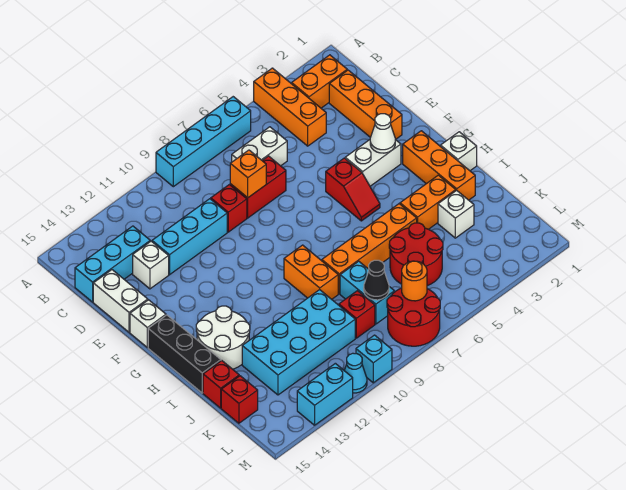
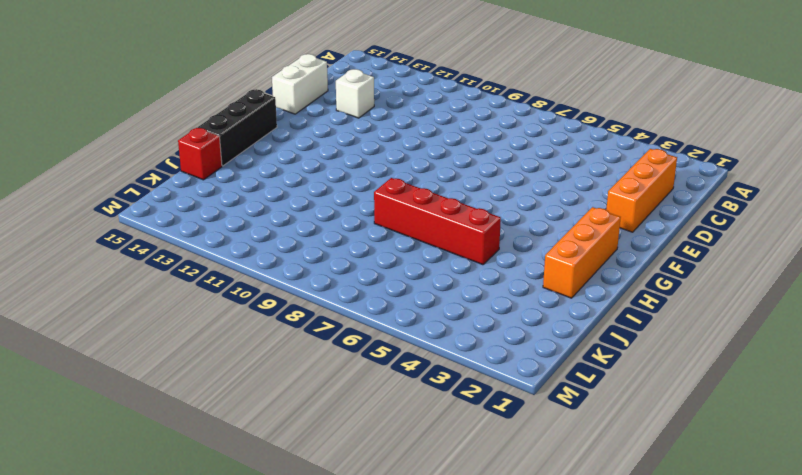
red 1x4 brick [374,178,501,265] -> orange 1x4 brick [322,204,417,294]
none -> orange 1x3 brick [254,68,326,146]
none -> cyan 1x4 brick [156,97,251,187]
none -> orange 1x2 brick [292,55,347,108]
none -> white 1x2 brick [232,127,287,166]

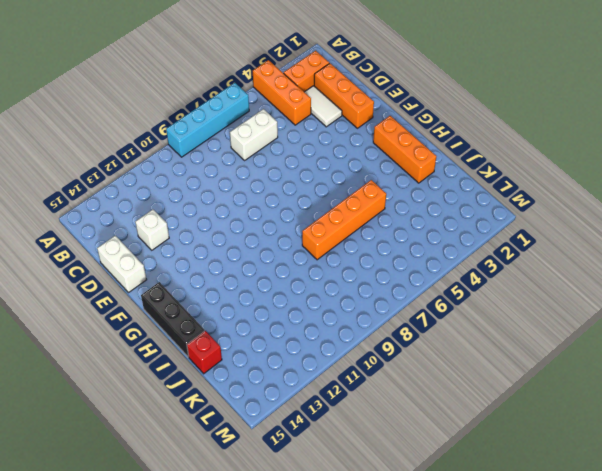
white 1x2 tile [305,86,342,127] -> none
none -> cyan 1x3 brick [75,226,150,302]
none -> red 1x2 brick [230,156,286,218]
none -> red 1x1 brick [211,185,247,232]
none -> cyan 1x3 brick [152,199,227,275]

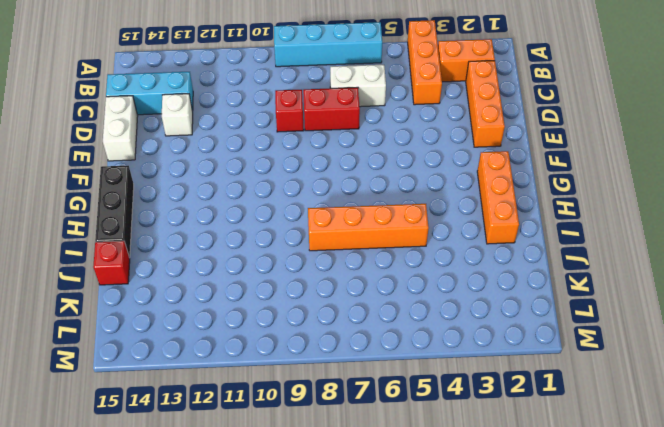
none -> cyan 1x3 brick [152,199,227,275]
none -> white 1x2 brick [345,140,401,186]
none -> red 1x2 slope [326,158,380,221]
none -> white 1x1 brick [130,300,166,347]

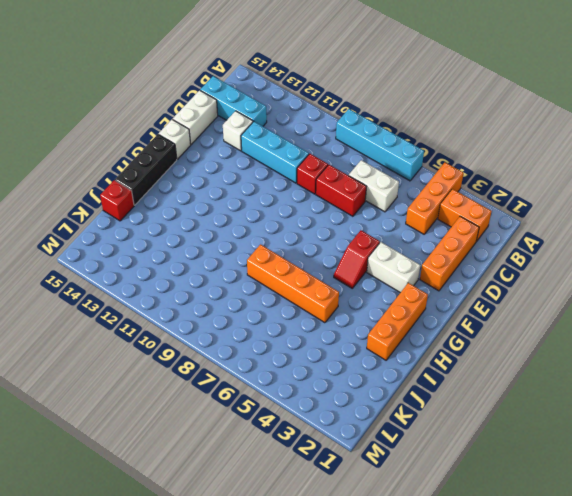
none -> white 1x1 brick [441,132,477,171]
none -> orange 1x2 brick [284,245,338,299]
none -> white 2x2 round brick [196,306,250,369]
none -> orange 1x2 brick [400,175,456,229]

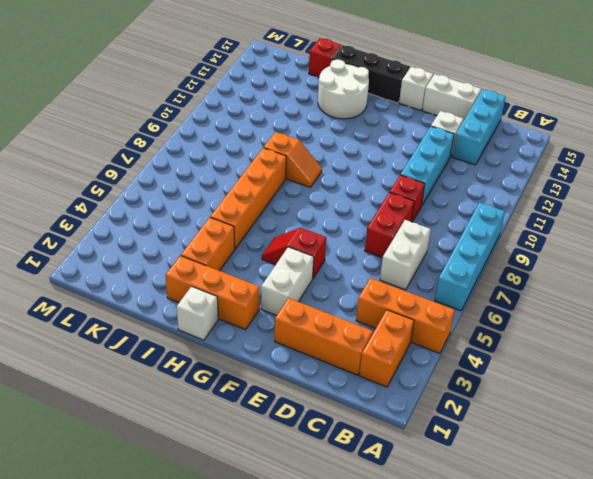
orange 1x2 slope [264,132,322,188] -> orange 1x2 brick [284,245,338,299]
none -> white 1x1 brick [438,190,474,238]
none -> red 2x2 round brick [389,223,443,286]
none -> cyan 1x2 brick [340,261,394,324]
none -> cyan 2x4 brick [242,290,355,395]

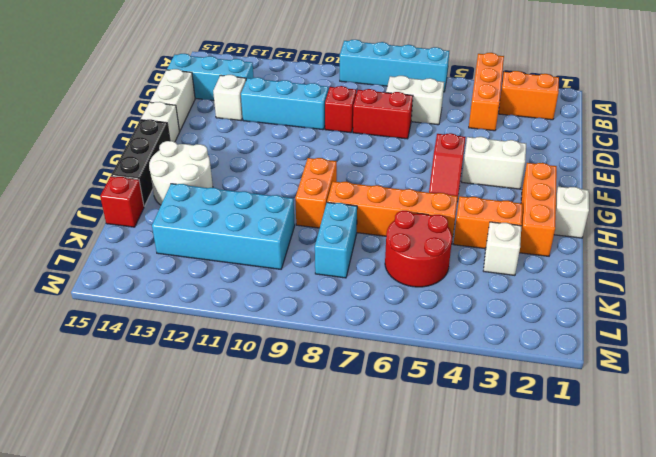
none -> orange 1x3 brick [329,70,402,140]
none -> red 1x1 brick [339,291,375,338]
none -> red 1x1 brick [221,376,258,423]
none -> red 2x2 round brick [387,288,440,346]

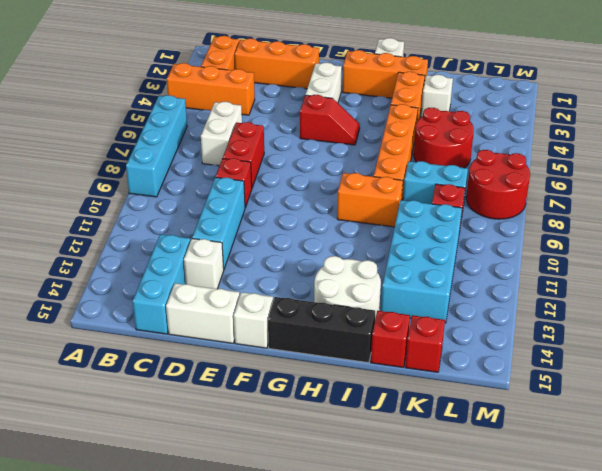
none -> cyan 1x1 brick [356,335,392,383]
none -> cyan 1x1 cone [344,353,367,393]
none -> cyan 1x2 brick [297,363,353,425]
none -> orange 1x1 brick [230,150,266,198]

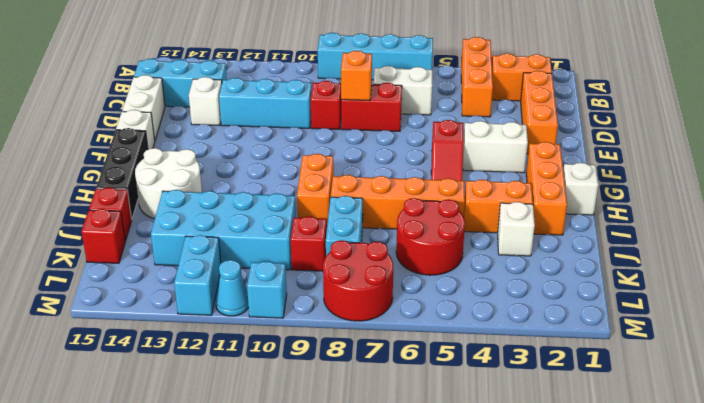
cyan 1x2 brick [174,235,221,315] -> cyan 1x2 brick turned to [297,363,353,425]
none -> white 1x1 cone [370,114,395,153]
none -> black 1x1 cone [364,260,389,300]
none -> orange 1x1 round brick [402,261,427,301]

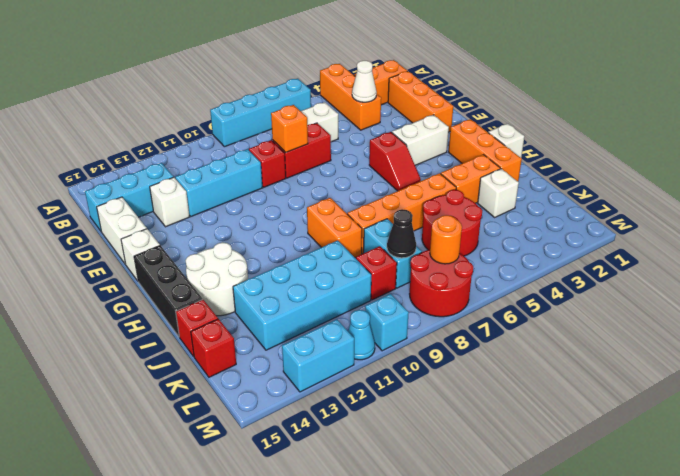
white 1x1 cone [352,61,377,102] -> white 1x1 cone moved to [370,114,395,153]

